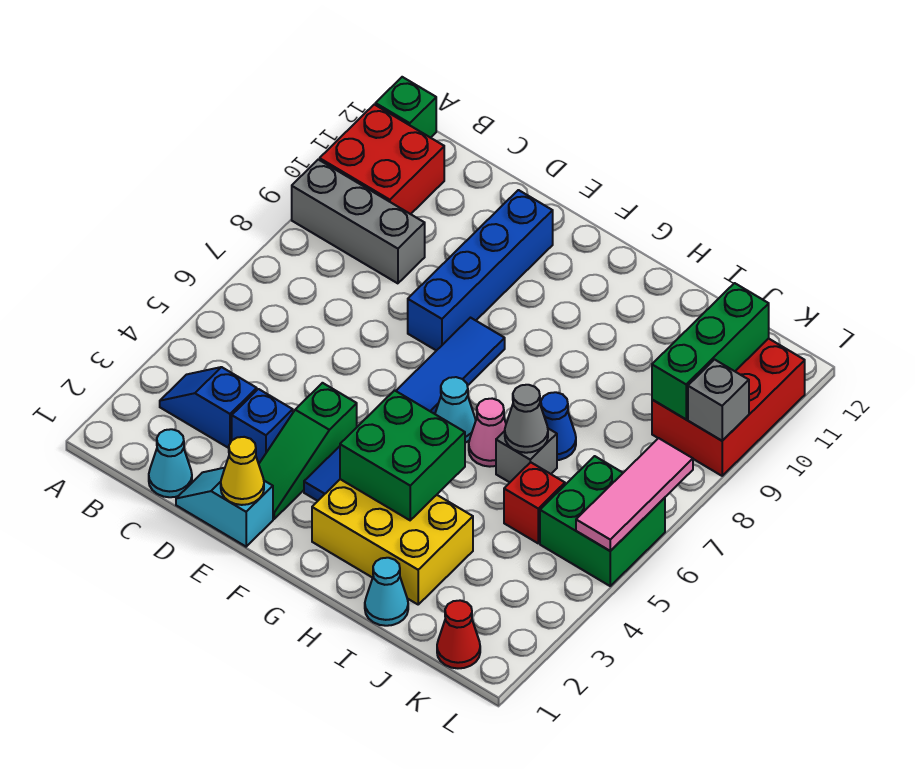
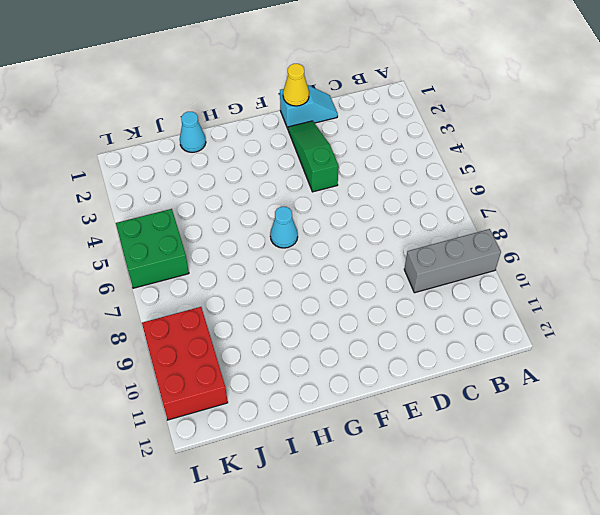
none -> red 2x2 brick [320,104,444,214]
none -> green 1x1 brick [375,77,436,138]
none -> blue 1x2 slope [160,367,257,448]

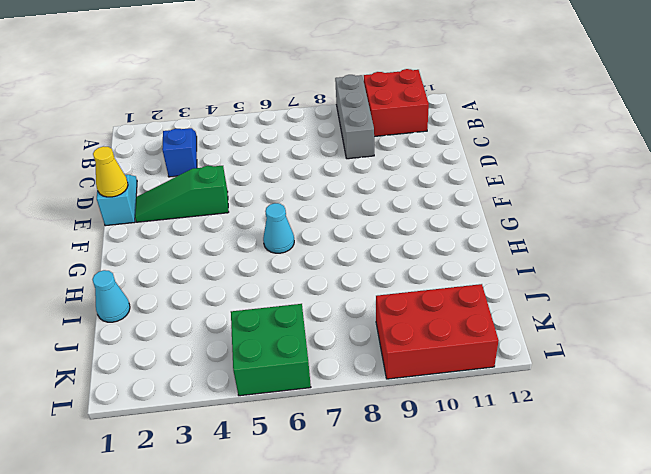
none -> green 1x1 brick [375,77,436,138]
none -> cyan 1x1 cone [149,429,192,497]
none -> blue 1x1 brick [232,389,293,464]

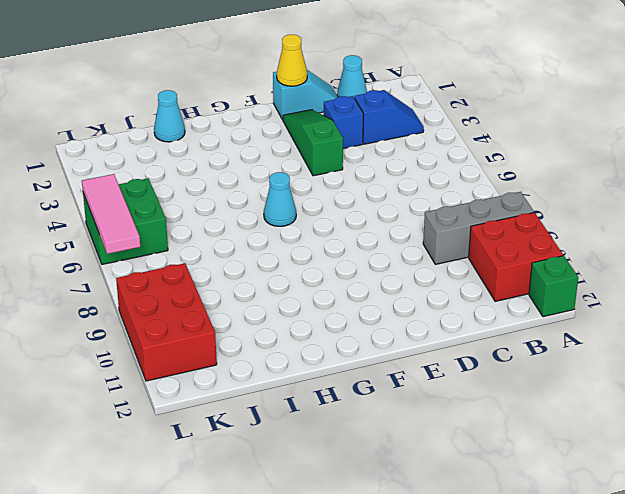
none -> blue 1x4 brick [408,190,553,351]
none -> blue 1x6 tile [304,318,505,501]
none -> yellow 2x3 brick [312,479,473,604]

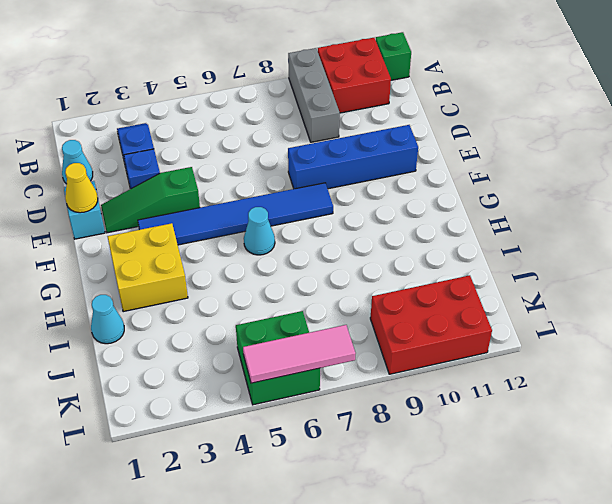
yellow 2x2 brick [107,223,188,312] -> yellow 2x3 brick [312,479,473,604]
none -> pink 1x1 cone [469,399,506,467]
none -> grey 1x1 brick [496,429,557,482]
none -> blue 1x1 cone [541,392,576,460]

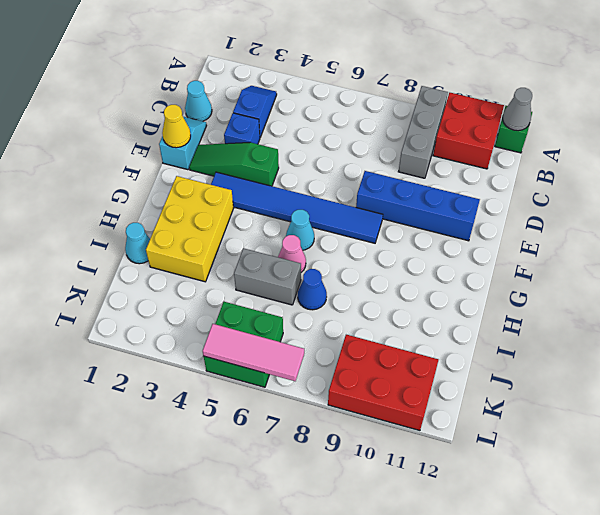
grey 1x1 cone [502,88,532,131] -> grey 1x1 cone moved to [505,385,548,453]
grey 1x2 brick [234,248,301,305] -> grey 1x1 brick [496,429,557,482]
none -> red 1x1 brick [504,462,565,543]
none -> red 1x1 cone [437,600,480,668]
none -> green 2x2 brick [340,390,465,520]

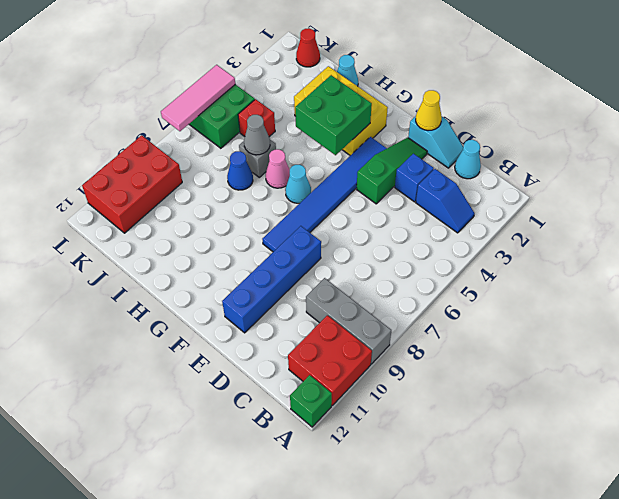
none -> green 1x3 brick [652,283,769,419]
none -> grey 1x1 brick [688,360,749,441]

